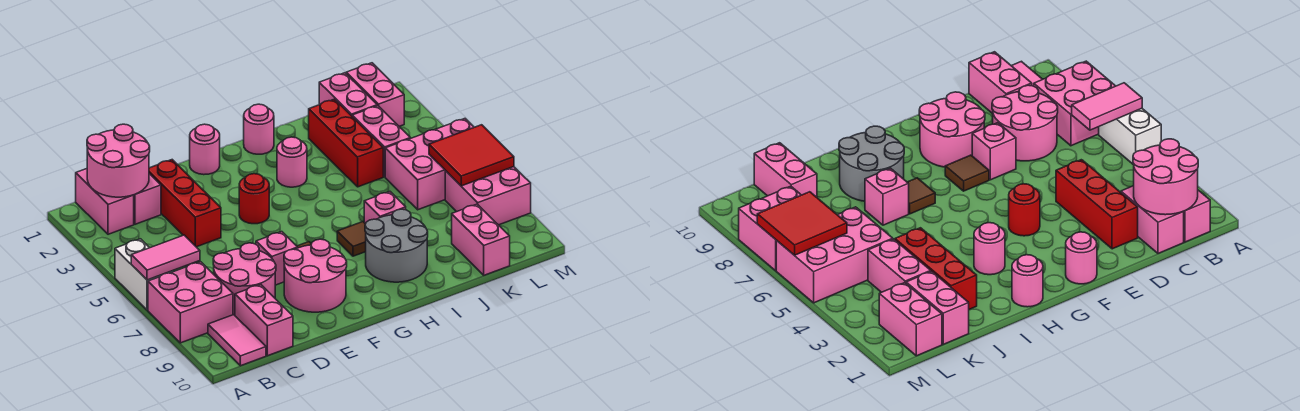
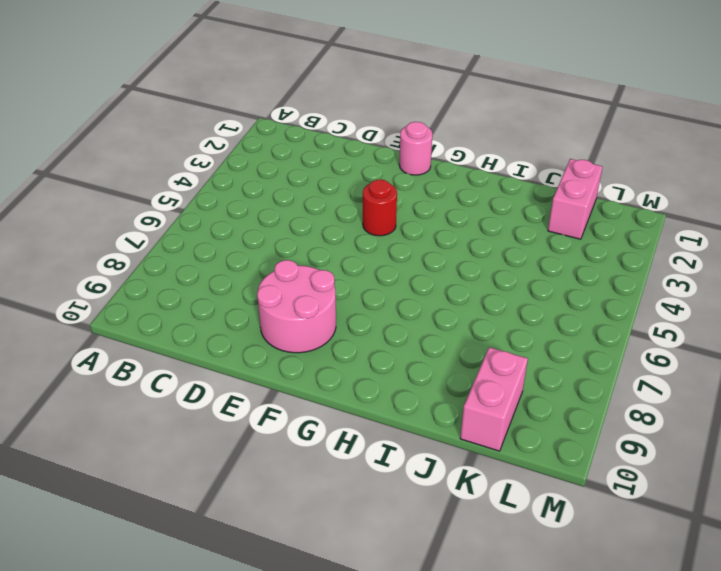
none -> white 1x2 brick [115,239,173,310]
none -> pink 2x2 brick [148,262,233,343]
none -> pink 1x2 brick [76,169,134,234]

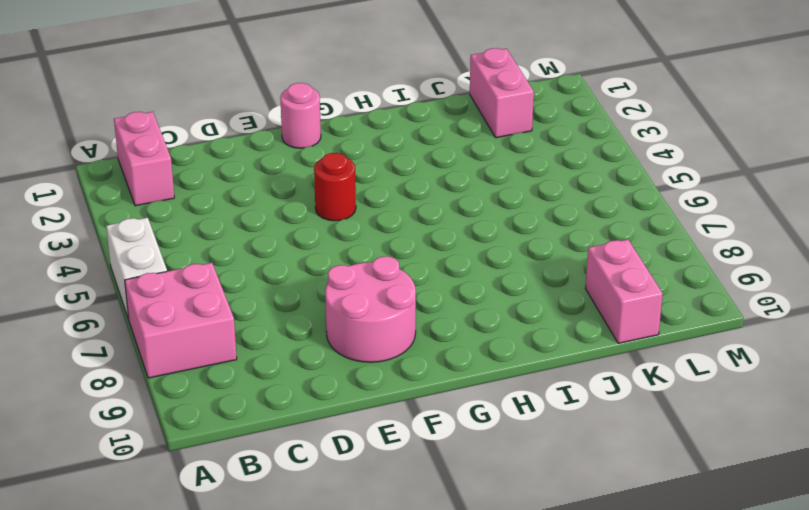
none -> pink 1x2 tile [208,315,266,366]
none -> pink 1x2 brick [134,174,161,224]
none -> pink 2x2 round brick [213,243,276,315]

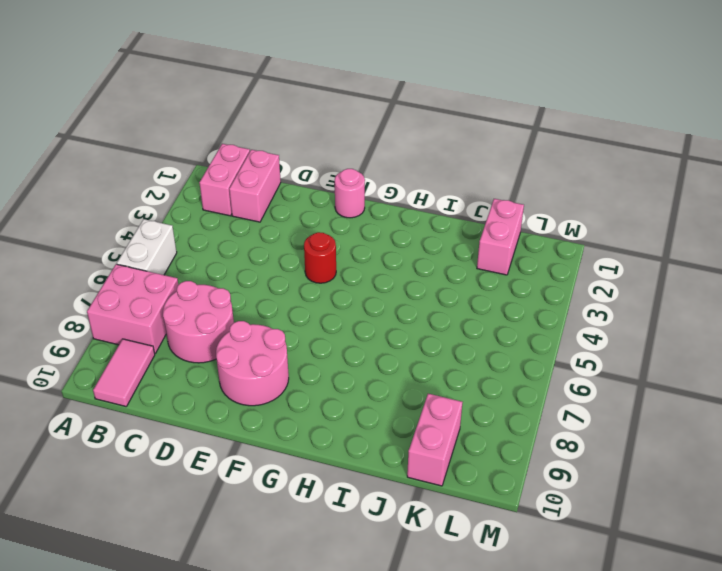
none -> pink 1x2 brick [235,284,293,356]
none -> red 1x3 brick [149,160,221,247]
none -> pink 1x1 brick [256,232,298,285]

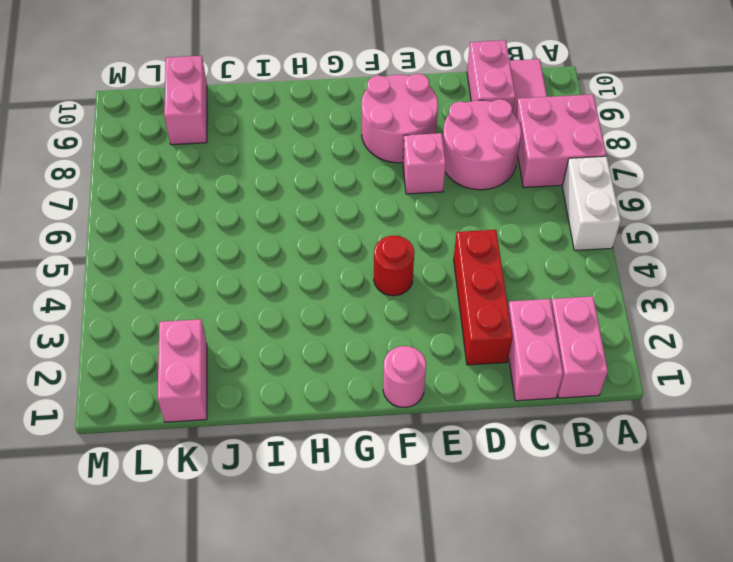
none -> brown 1x1 tile [945,155,989,191]
none -> pink 1x1 round brick [244,104,274,154]
none -> pink 1x1 round brick [277,137,307,187]

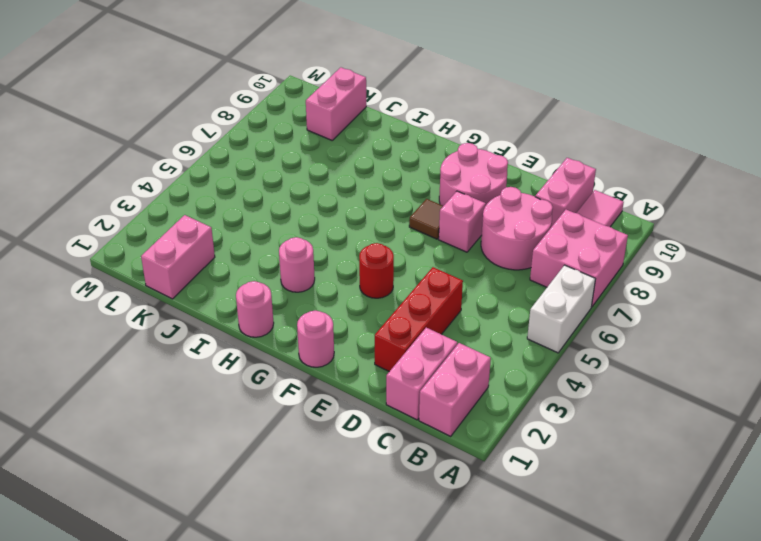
none -> brown 1x1 tile [337,222,366,256]
none -> grey 2x2 round brick [365,209,428,282]
none -> pink 1x1 brick [364,192,406,224]

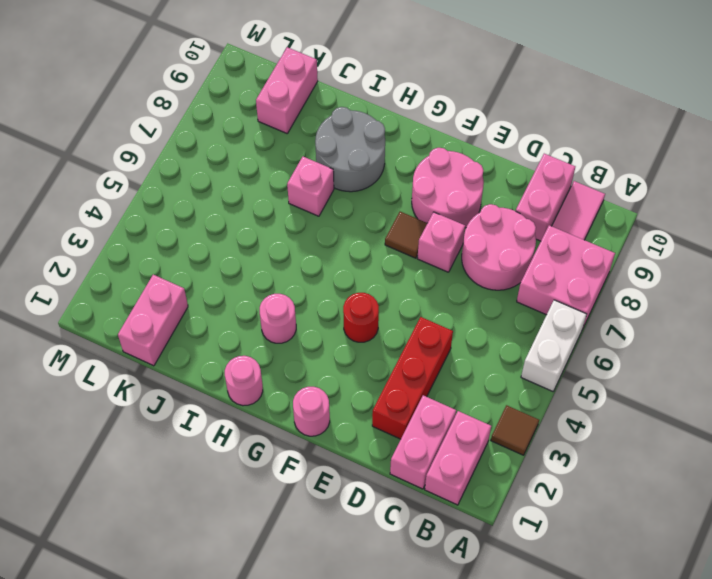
brown 1x1 tile [491,405,539,455] -> brown 1x1 tile moved to [337,222,366,256]
none -> red 1x3 brick [309,99,383,187]
none -> pink 1x2 brick [352,106,410,177]
none -> pink 2x3 brick [385,119,474,210]

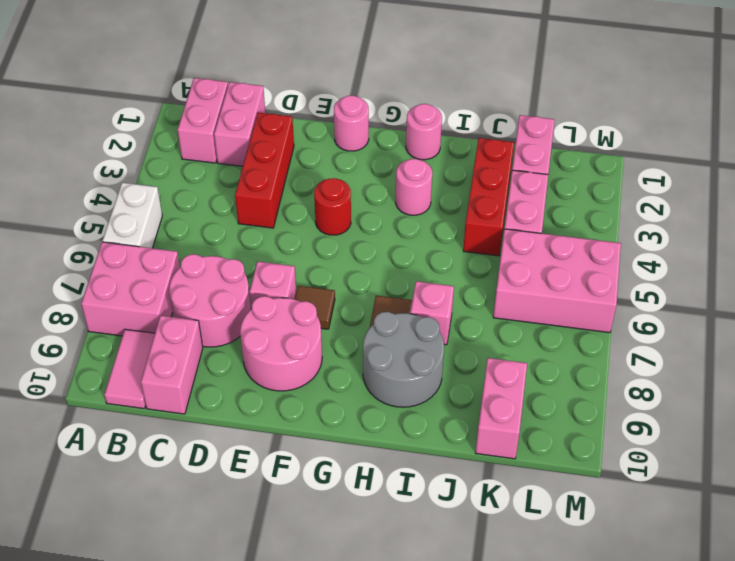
none -> pink 1x2 brick [346,63,404,126]
none -> pink 2x2 brick [445,167,531,225]
none -> pink 1x2 tile [131,235,200,280]

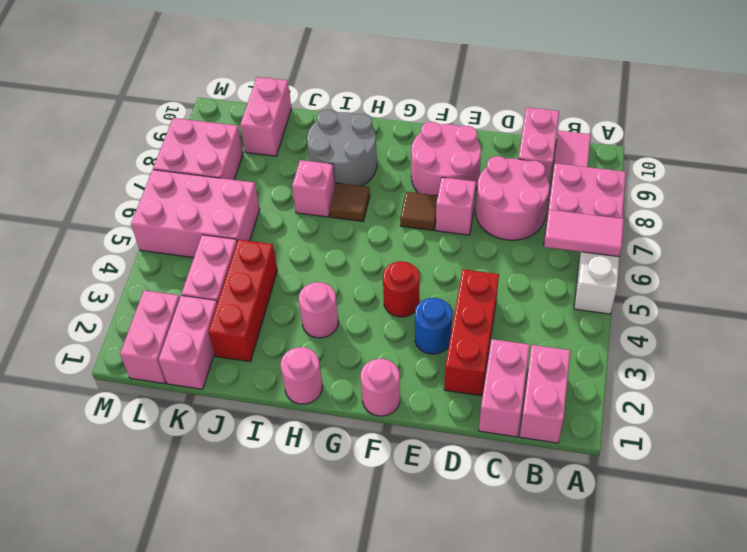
blue 1x1 round brick [415,298,452,354] -> none
none -> pink 2x2 round brick [87,124,150,197]
none -> red 2x2 tile [429,125,514,186]

